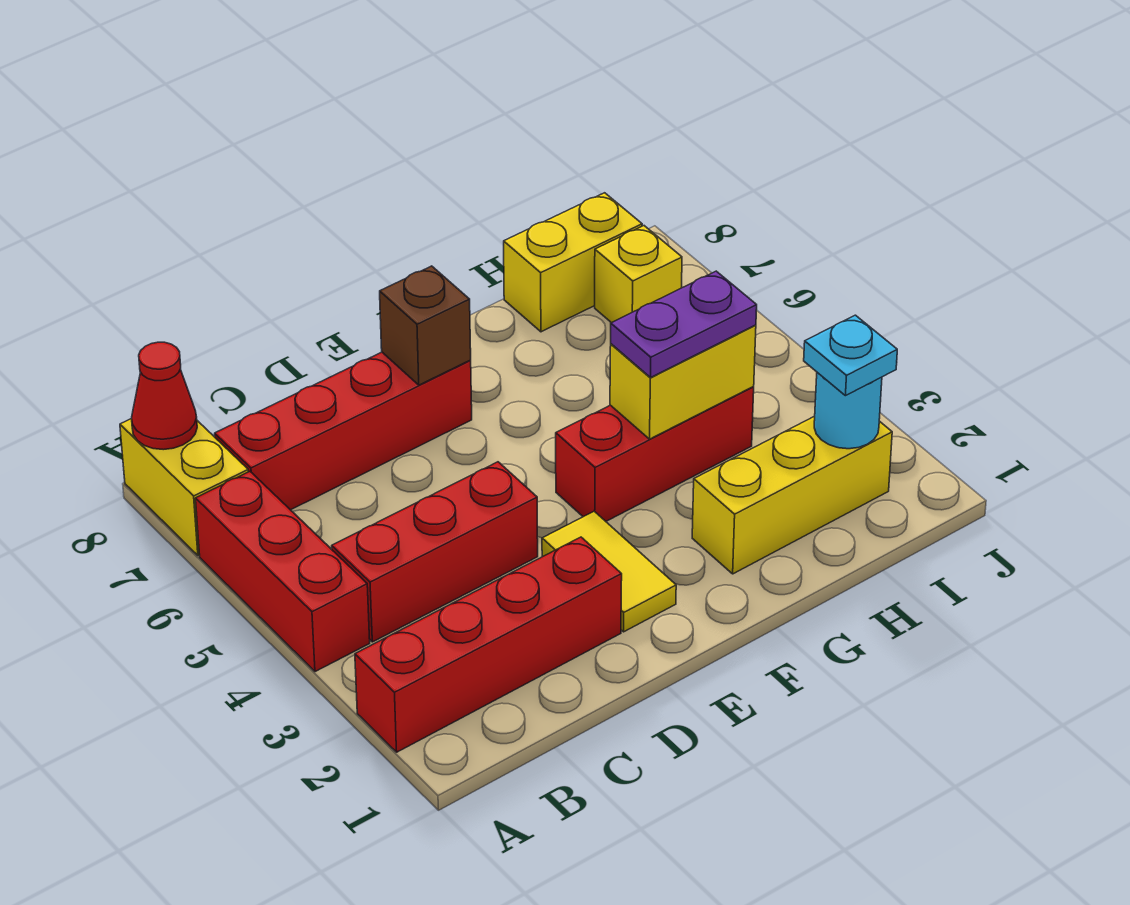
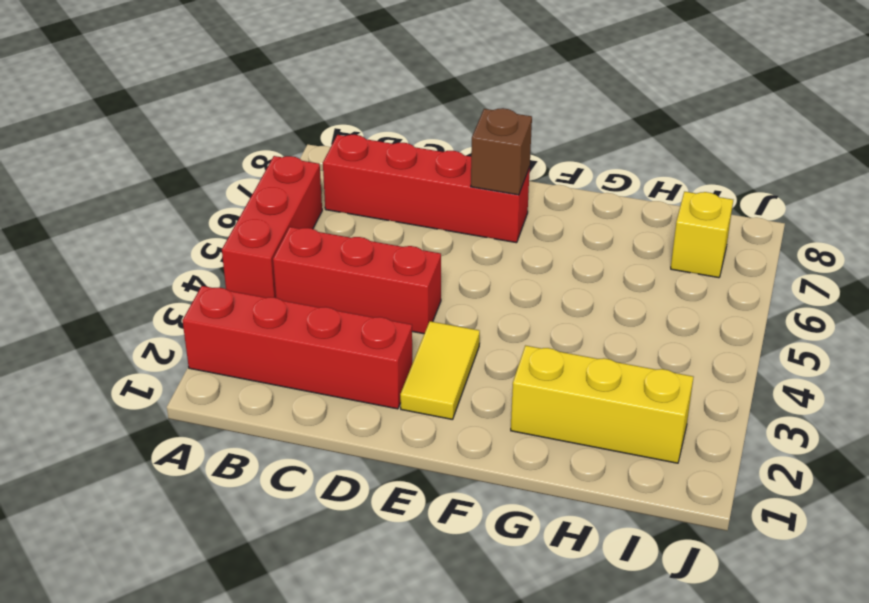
none -> yellow 1x2 brick [120,419,248,556]
none -> red 1x3 brick [556,387,754,521]
none -> yellow 1x2 brick [504,193,642,332]

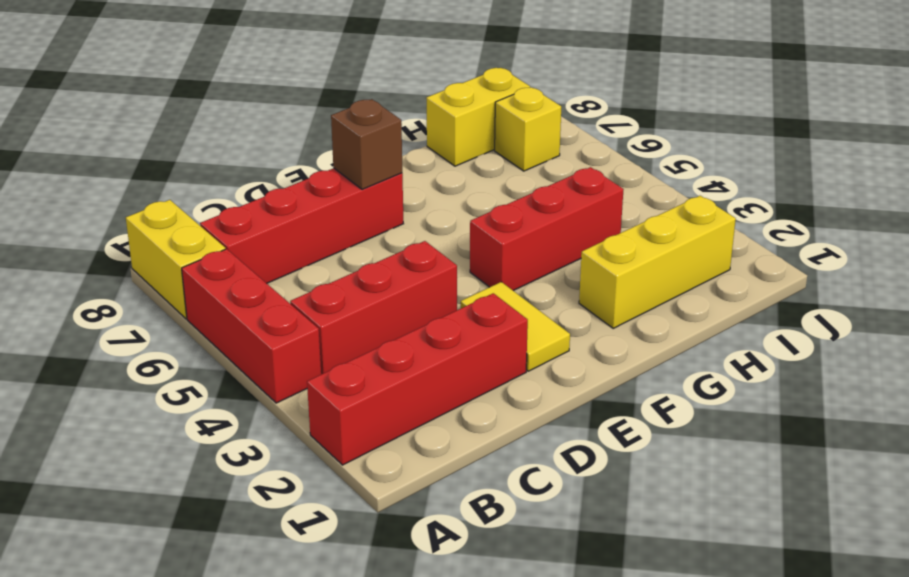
none -> red 1x1 cone [132,342,197,450]
none -> yellow 1x2 brick [610,325,756,439]
none -> cyan 1x1 round brick [814,373,882,449]

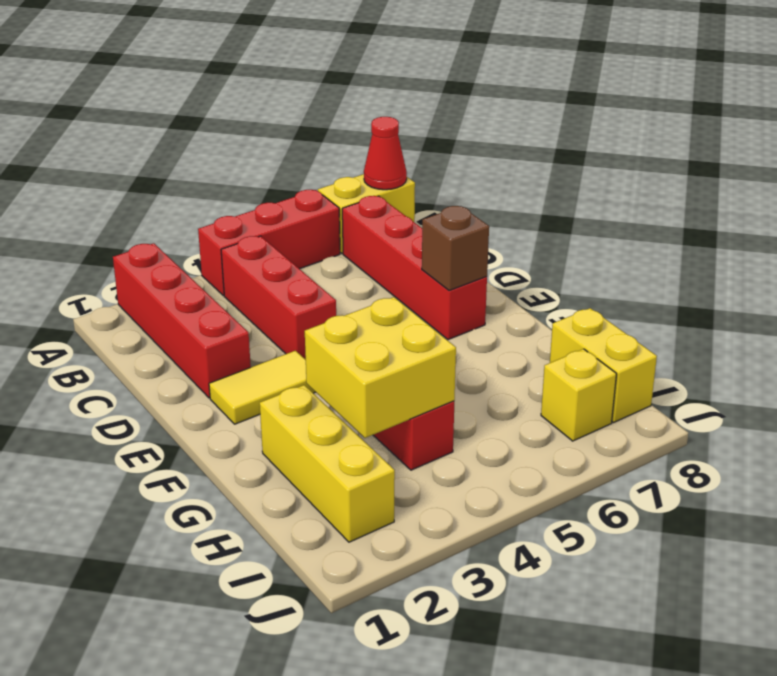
yellow 2x2 brick [305,297,456,438] -> yellow 1x2 brick [610,325,756,439]
none -> cyan 1x1 round brick [814,373,882,449]
none -> purple 1x2 plate [611,271,757,377]
none -> cyan 1x1 plate [804,315,897,396]

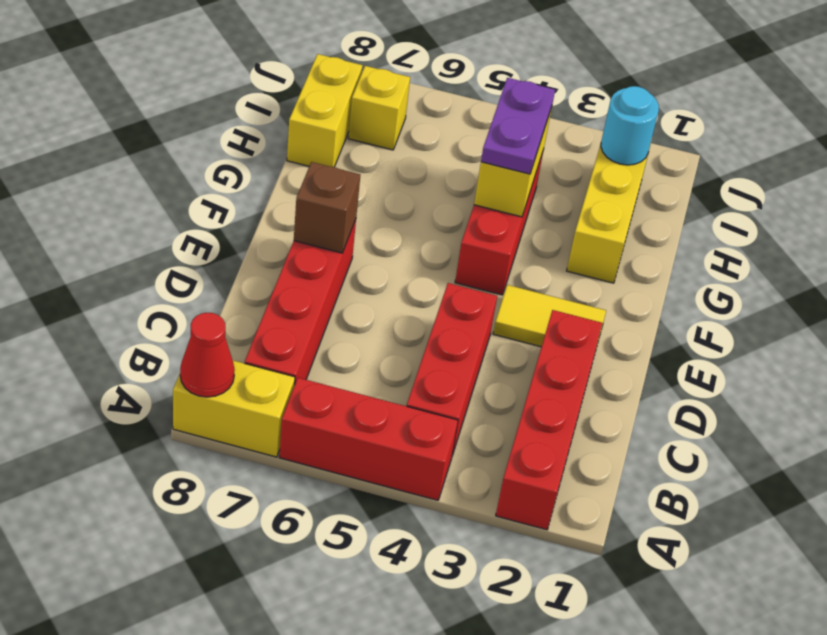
none -> cyan 1x1 plate [804,315,897,396]

